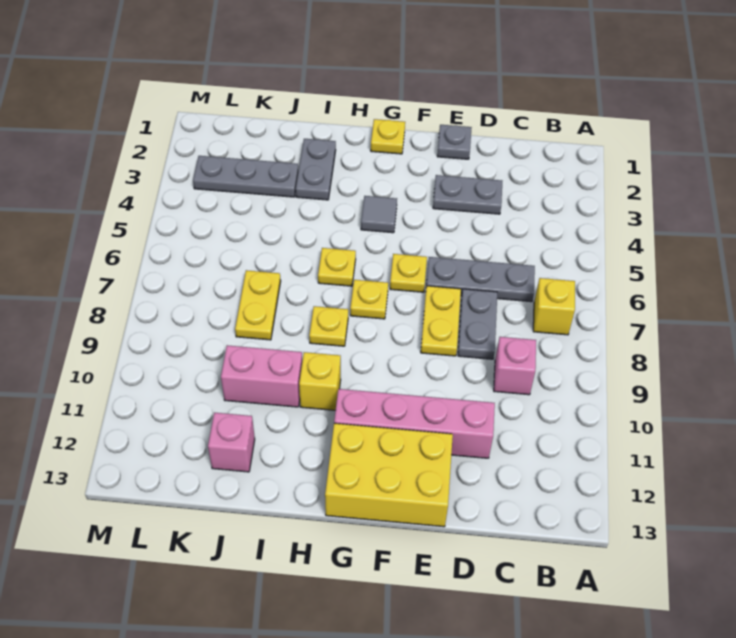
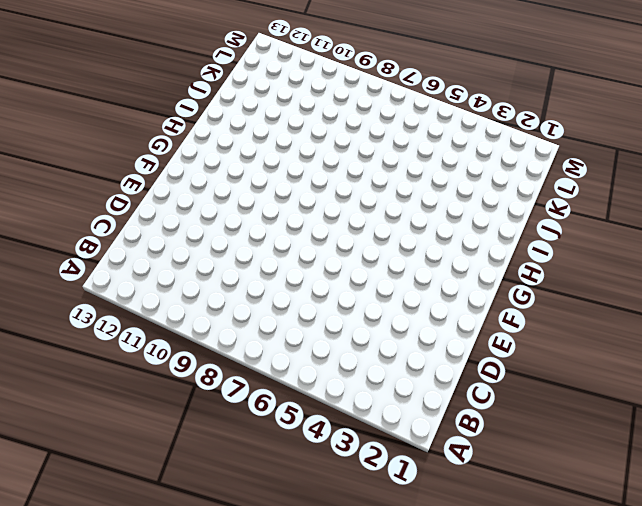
none -> yellow 1x1 brick [533,278,575,335]
none -> grey 1x3 plate [426,257,535,302]
none -> pink 1x1 brick [494,337,536,395]

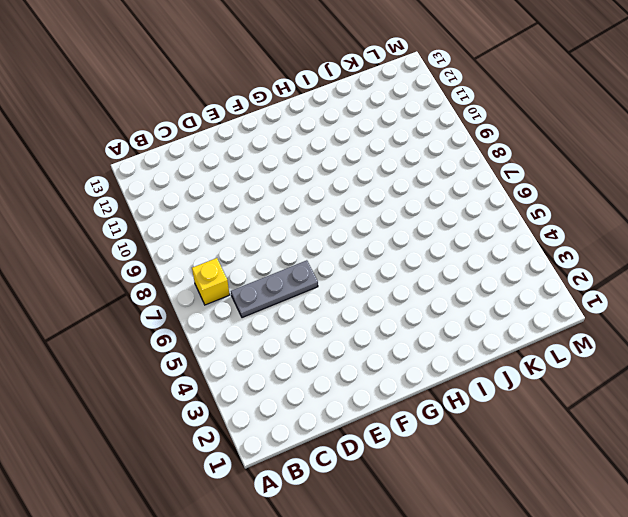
none -> pink 1x1 brick [494,337,536,395]
none -> grey 1x2 plate [433,175,502,214]
none -> grey 1x2 plate [458,289,497,359]

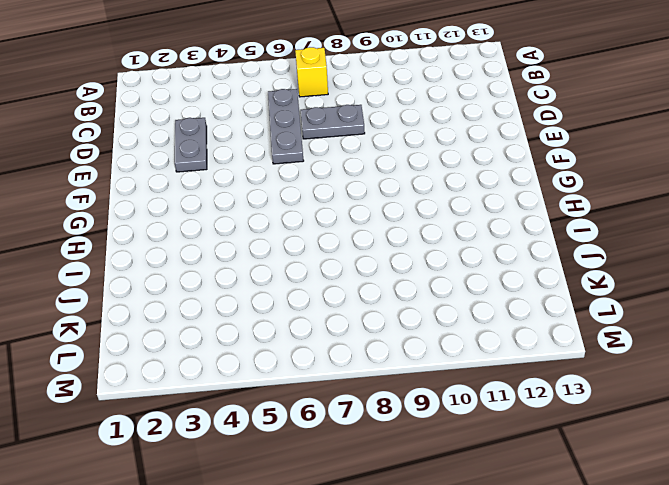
none -> pink 1x1 brick [494,337,536,395]
none -> pink 1x4 brick [334,389,495,458]
none -> grey 1x1 plate [437,125,472,159]

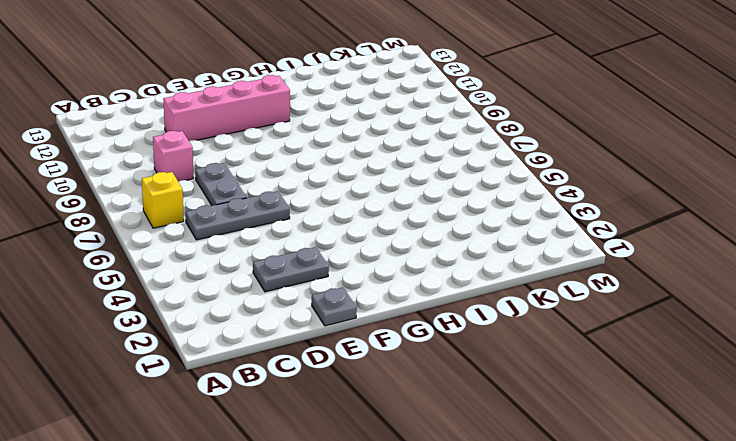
none -> yellow 1x2 plate [421,286,461,356]
none -> yellow 2x3 brick [325,423,453,527]
none -> yellow 1x1 plate [390,254,427,292]

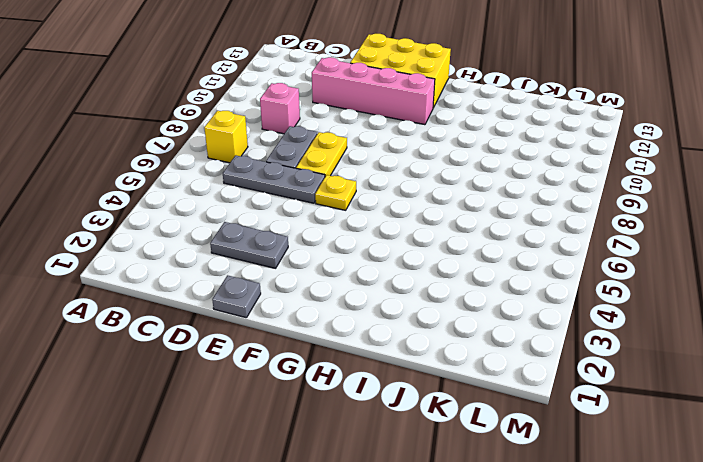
none -> yellow 1x1 plate [371,119,405,154]
none -> grey 1x1 tile [361,196,397,233]
none -> yellow 1x1 plate [350,280,388,319]

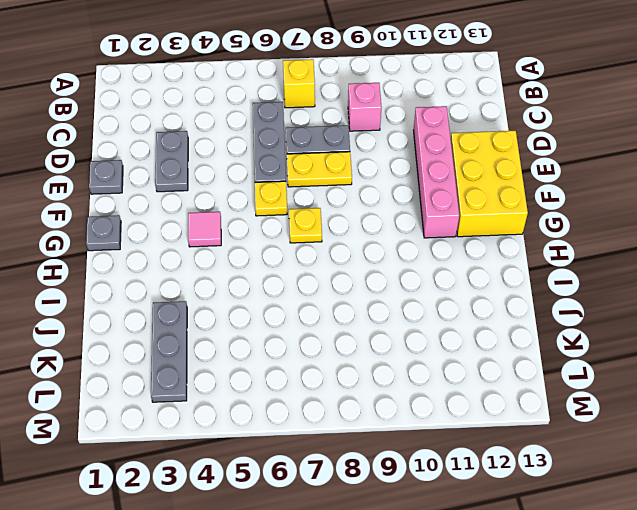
grey 1x1 plate [86,215,121,251] -> yellow 1x1 plate [371,119,405,154]
pink 1x1 tile [188,212,221,247] -> grey 1x1 tile [361,196,397,233]
none -> yellow 1x1 plate [318,248,356,286]
none -> yellow 1x1 plate [309,306,348,346]
none -> yellow 1x1 brick [299,352,341,410]

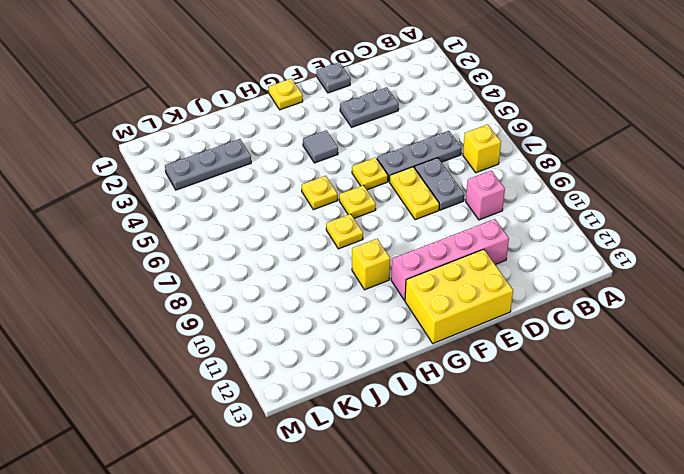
none -> grey 1x2 plate [296,139,336,200]
none -> pink 1x2 brick [221,345,302,407]
none -> yellow 1x2 plate [235,270,281,340]

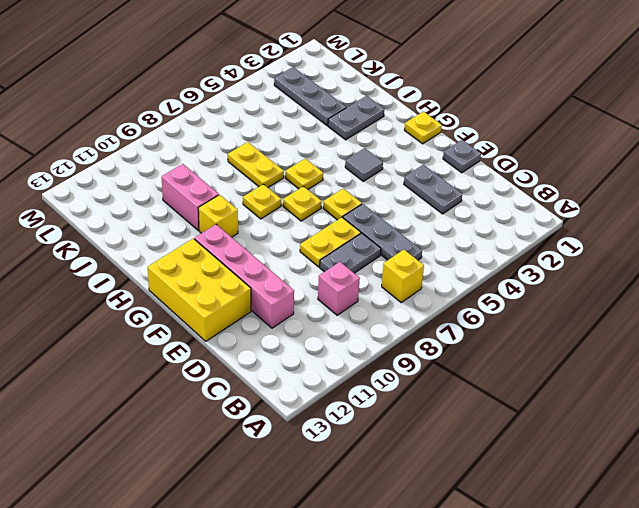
yellow 1x2 plate [228,142,284,188] -> yellow 1x2 plate turned to [235,270,281,340]
none -> pink 1x1 brick [208,413,255,472]

